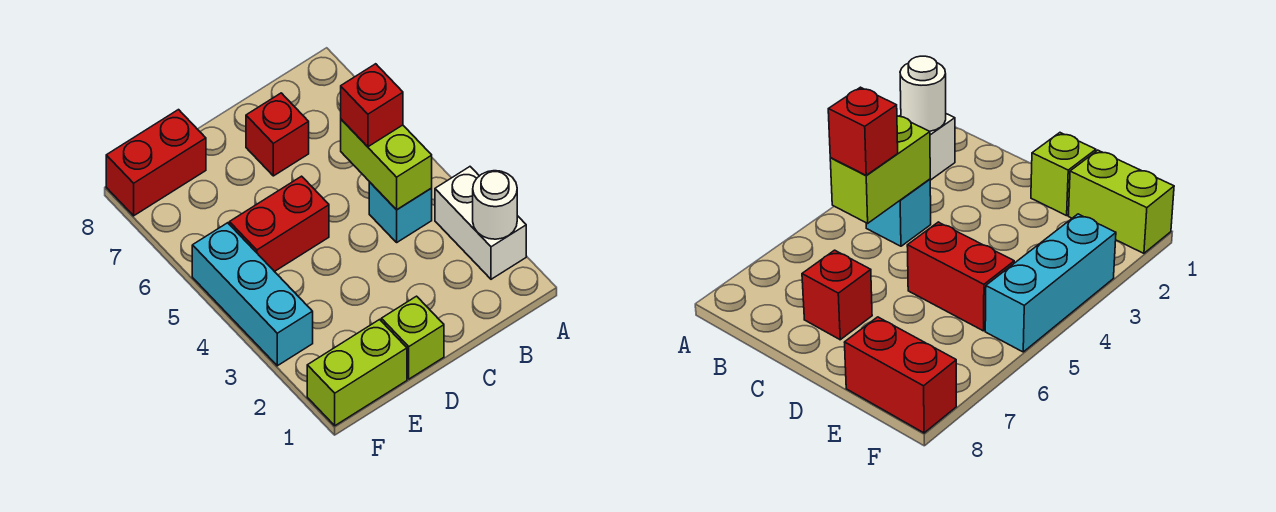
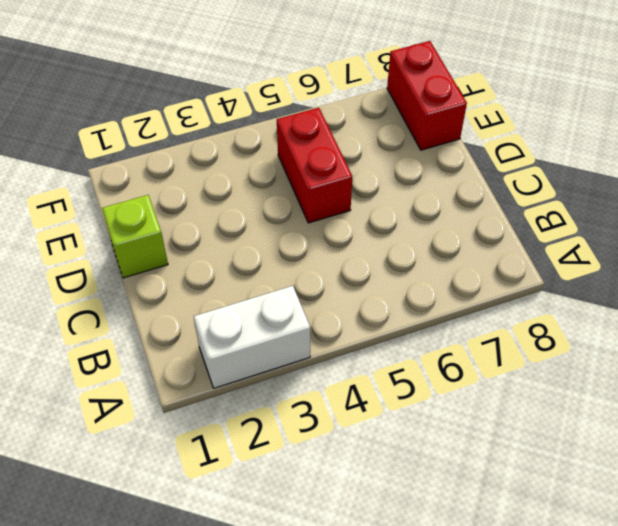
none -> cyan 1x1 brick [369,182,432,242]
none -> red 1x1 brick [246,93,309,176]

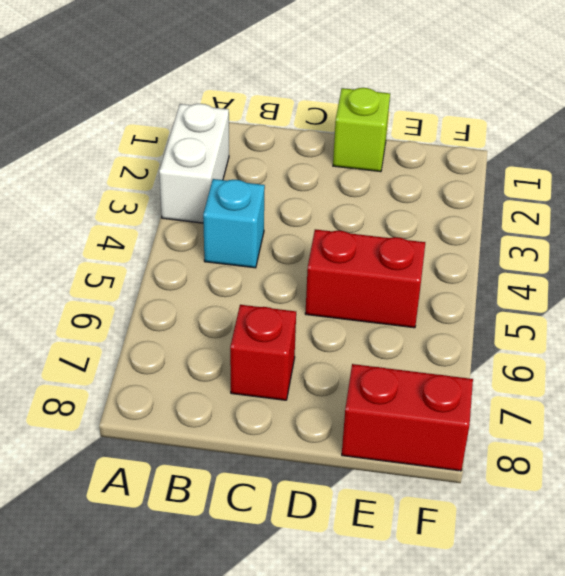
none -> lime 1x2 brick [307,320,407,426]
none -> cyan 1x3 brick [192,223,313,366]

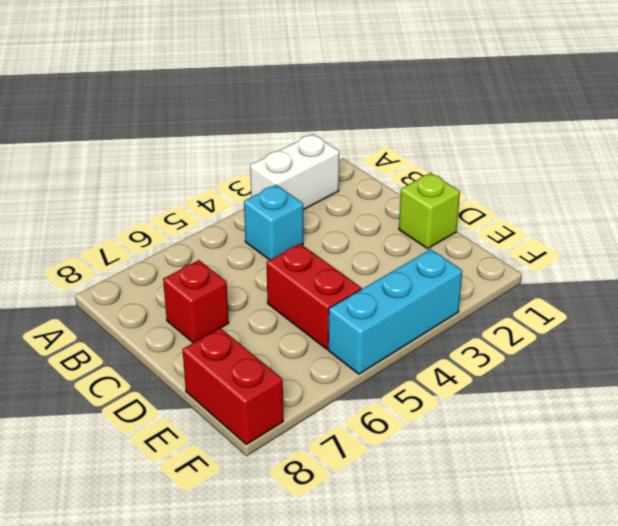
none -> lime 1x2 brick [307,320,407,426]
none -> white 1x1 round brick [473,171,517,239]

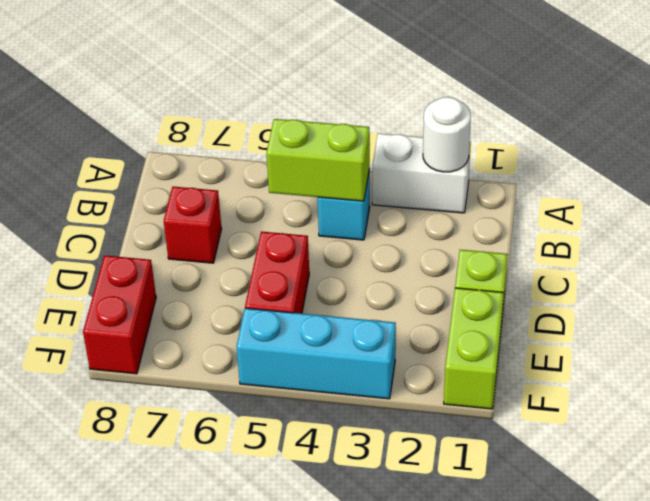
none -> red 1x1 brick [341,64,403,147]

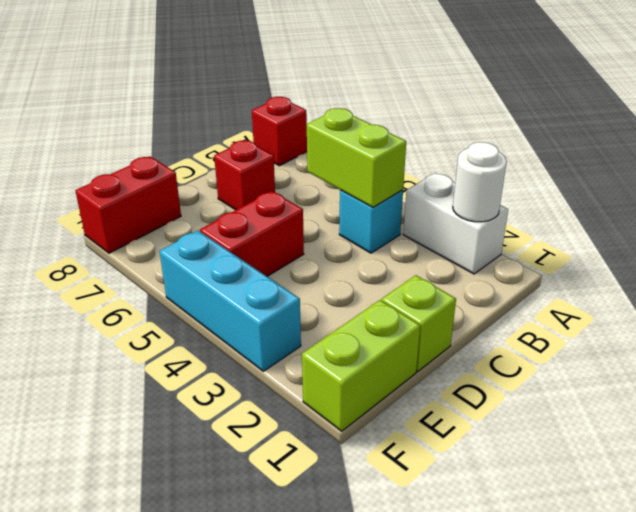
red 1x1 brick [252,97,307,166] -> red 1x1 brick moved to [341,64,403,147]

